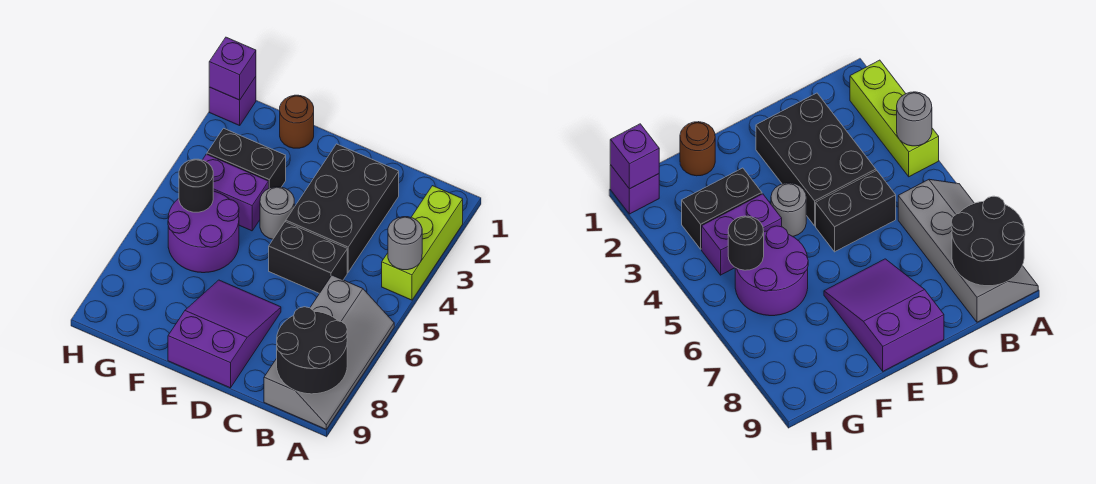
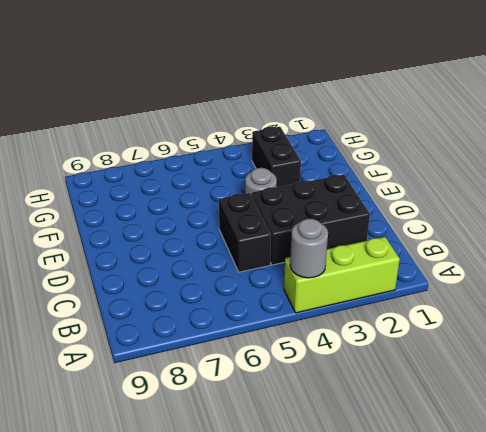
none -> grey 2x4 slope [264,275,394,429]
none -> purple 2x3 slope [168,280,281,388]
none -> brown 1x1 round brick [280,95,314,148]

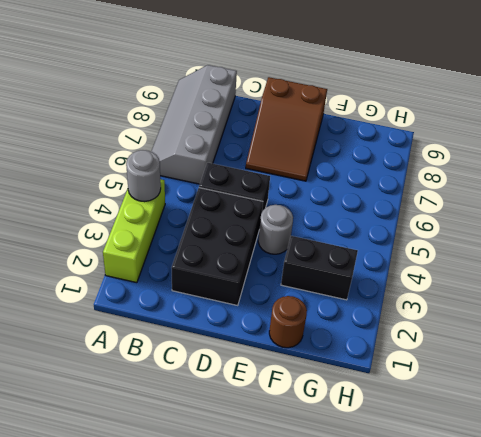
brown 2x3 slope [246,77,327,181] -> purple 2x3 slope [168,280,281,388]
none -> purple 1x2 brick [203,154,269,231]
none -> purple 2x2 round brick [168,191,239,273]
none -> purple 1x1 brick [209,77,256,125]

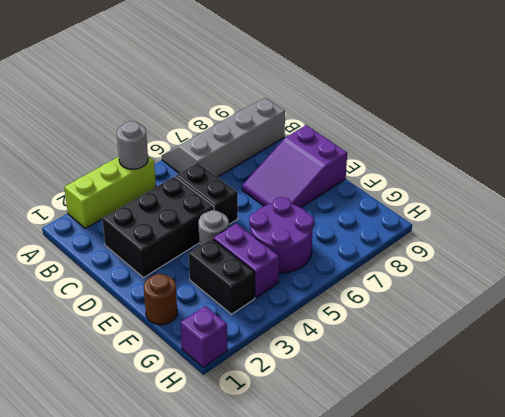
none -> black 2x2 round brick [277,307,347,394]
none -> black 1x1 round brick [179,159,213,212]
none -> purple 1x1 brick [209,37,256,100]

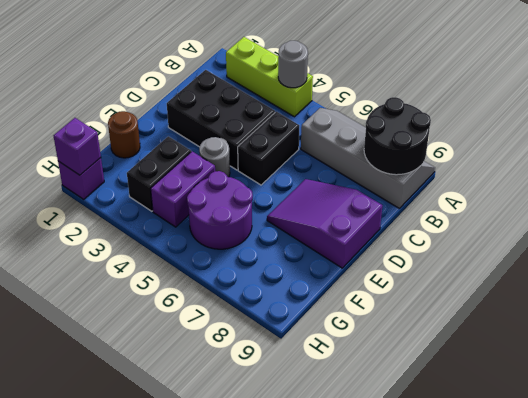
none -> black 1x1 round brick [179,159,213,212]

